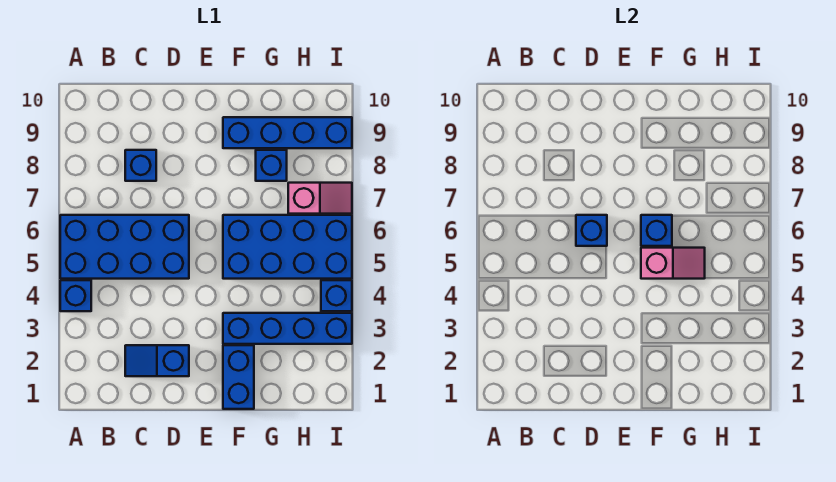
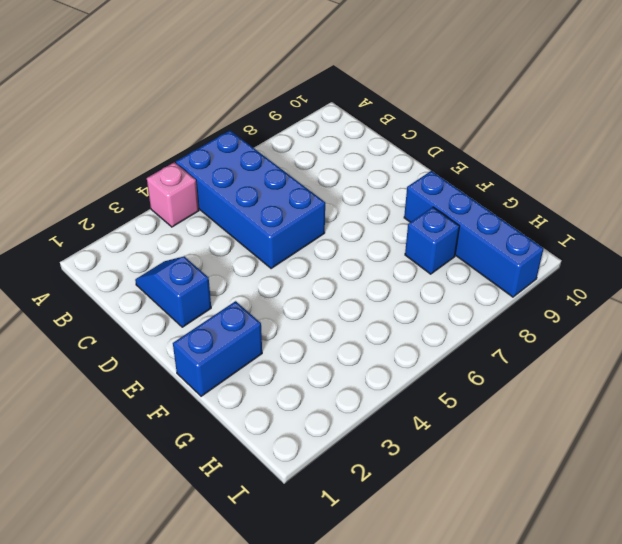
pink 1x1 brick [147,162,199,227] -> blue 1x1 brick [60,280,91,311]
none -> blue 1x1 brick [125,150,156,181]
none -> blue 1x4 brick [223,313,352,344]
none -> blue 2x4 brick [223,215,352,279]

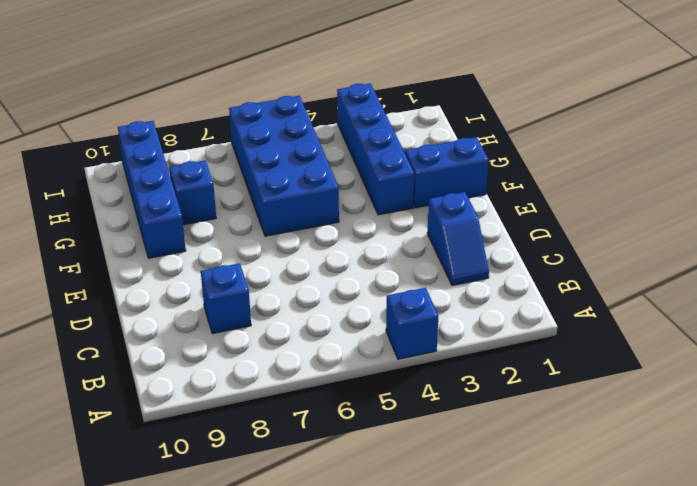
none -> blue 2x4 brick [60,215,189,279]
none -> pink 1x2 slope [288,183,352,214]
none -> blue 1x1 brick [321,280,352,311]

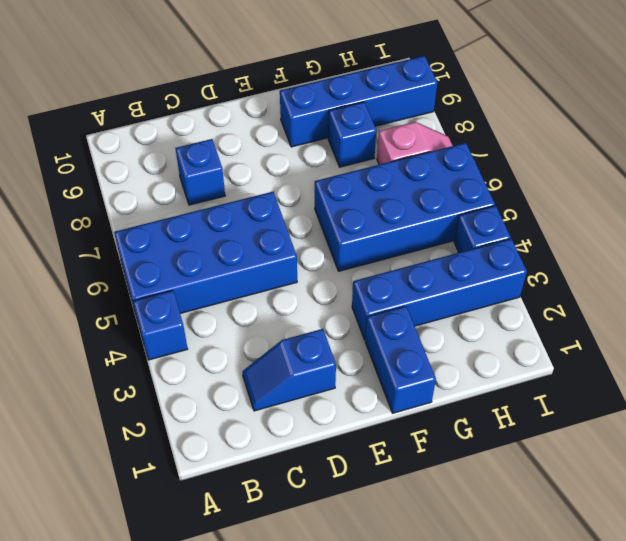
none -> blue 1x1 brick [576,215,607,246]
none -> pink 1x2 slope [641,248,705,279]
none -> blue 1x1 brick [641,215,672,246]

